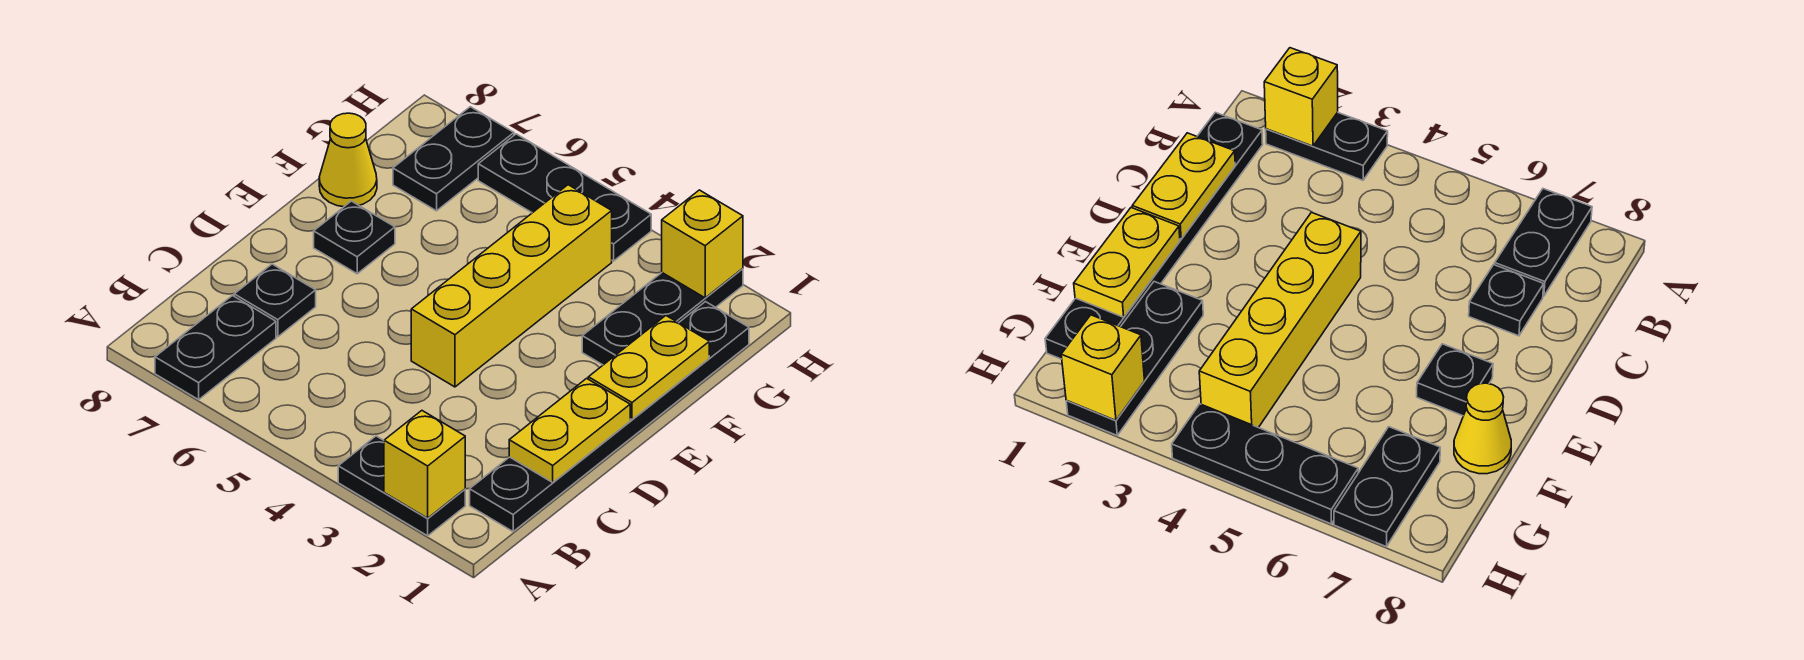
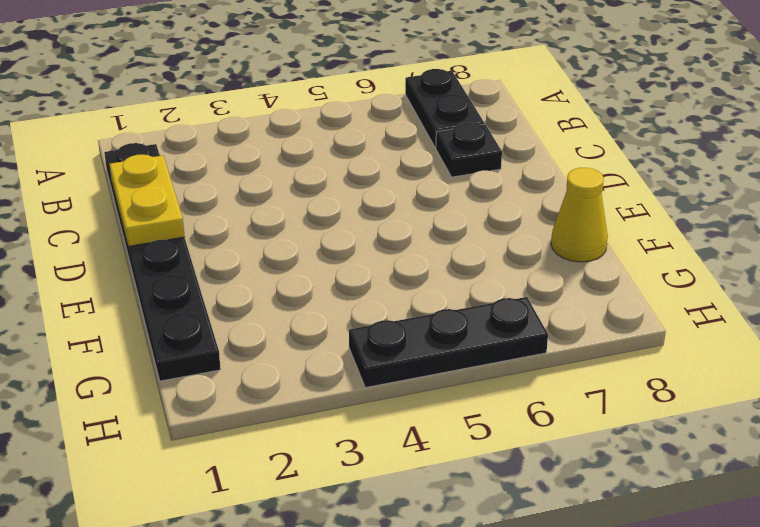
none -> black 1x2 plate [338,436,465,536]
none -> yellow 1x4 brick [411,185,612,387]
none -> black 1x1 plate [314,201,395,274]

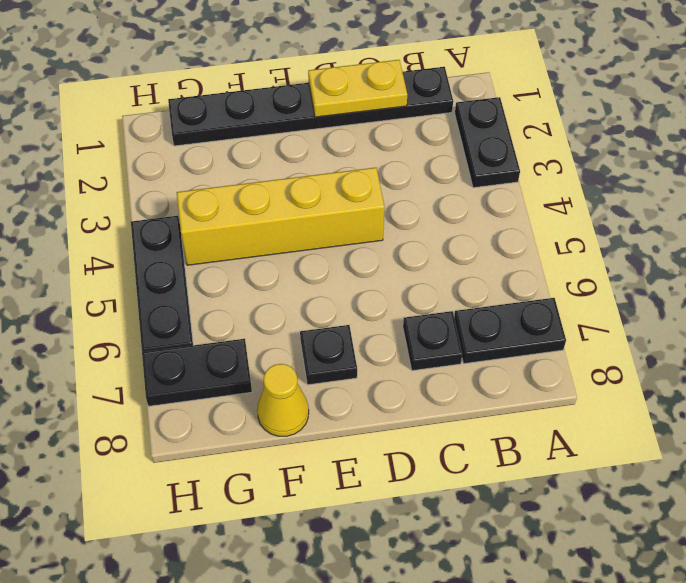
none -> black 1x3 plate [582,269,743,365]
none -> yellow 1x1 brick [384,411,465,518]
none -> yellow 1x2 plate [588,316,709,419]

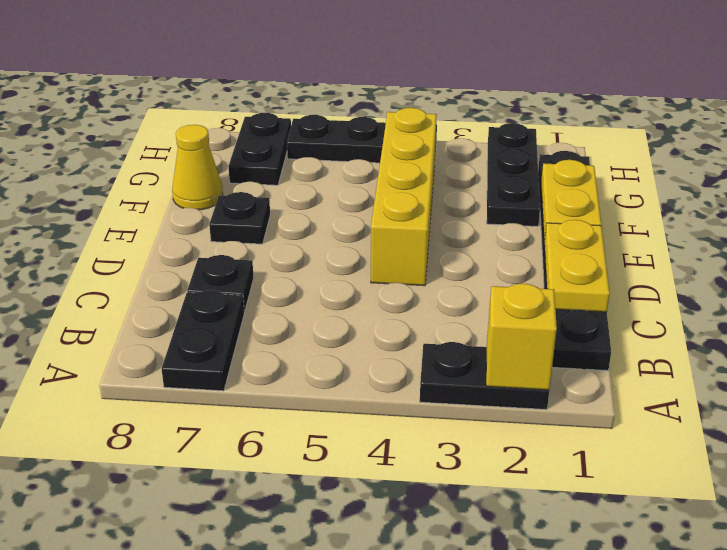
none -> yellow 1x1 brick [662,190,743,298]

